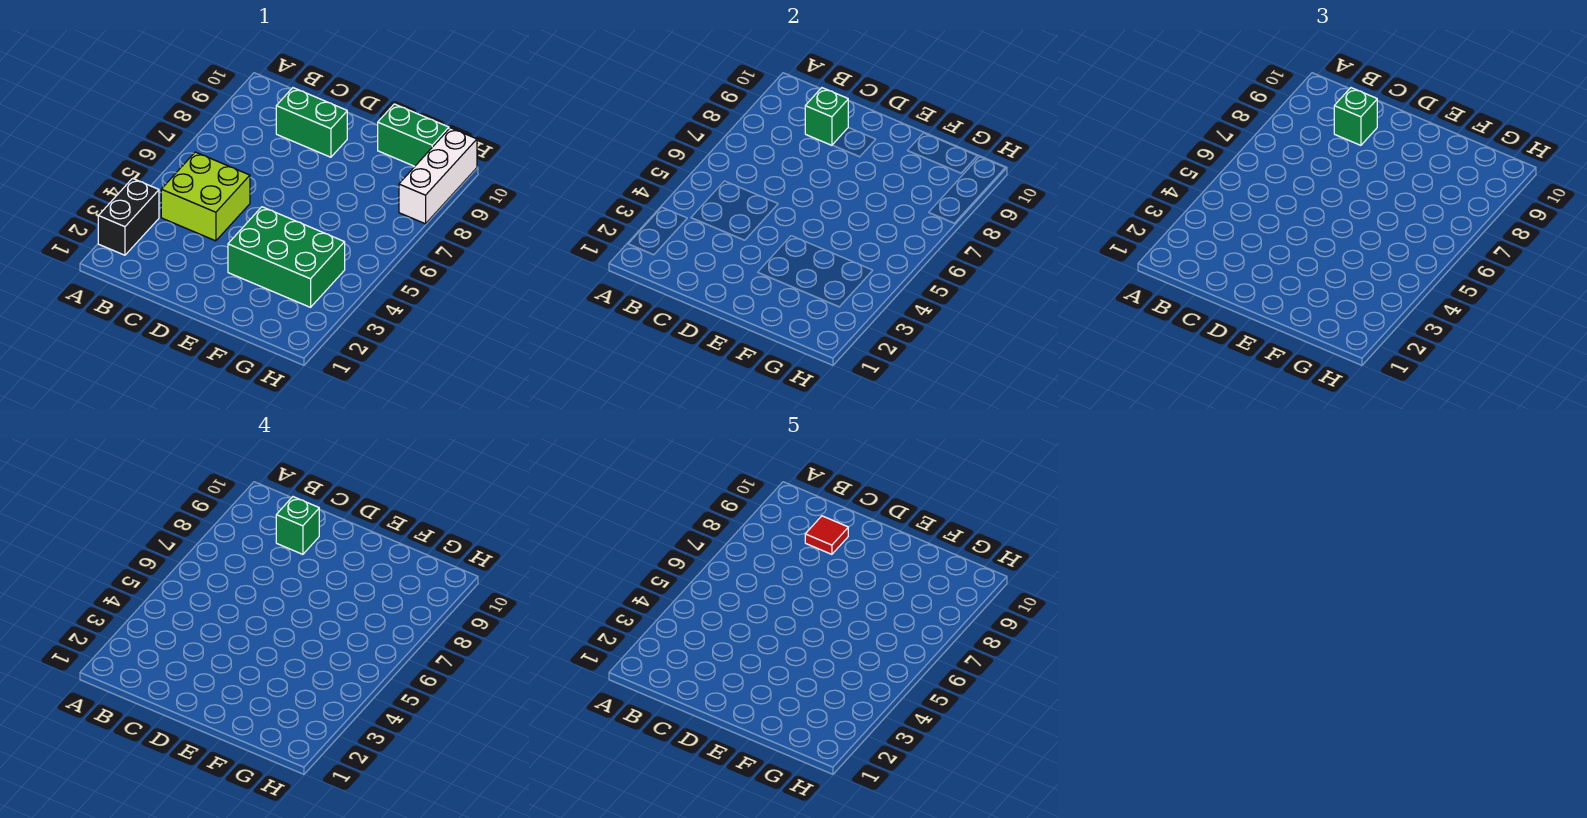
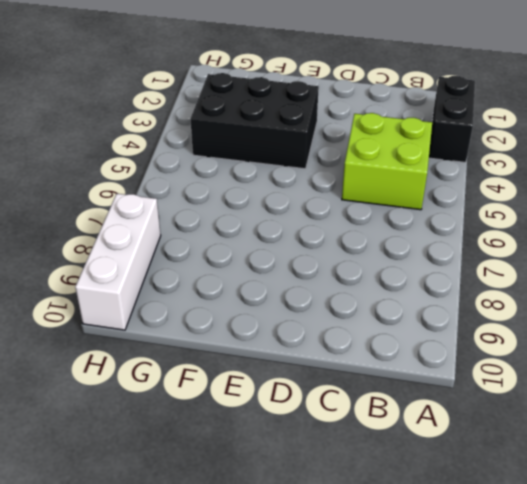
black 2x3 brick [190,73,319,169] -> green 2x3 brick [228,207,345,307]
none -> green 1x2 brick [276,88,347,157]
none -> green 1x2 brick [378,104,449,166]

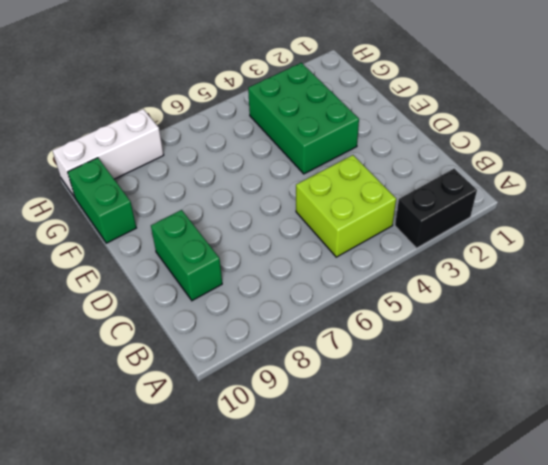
none -> green 1x1 brick [805,88,848,145]
none -> green 1x1 brick [1334,88,1377,145]

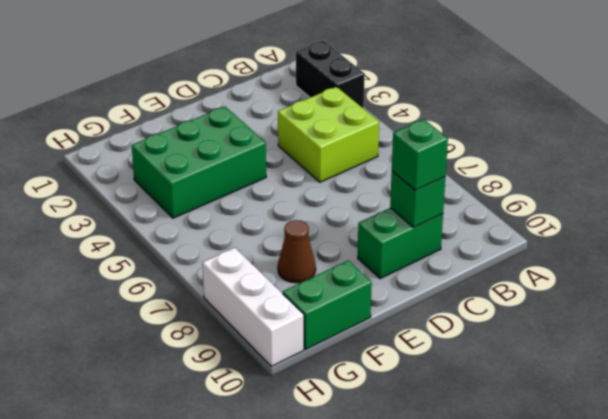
brown 1x1 cone [278,220,316,283] -> none
none -> green 1x1 brick [276,497,319,554]
none -> red 1x1 tile [805,516,848,554]

